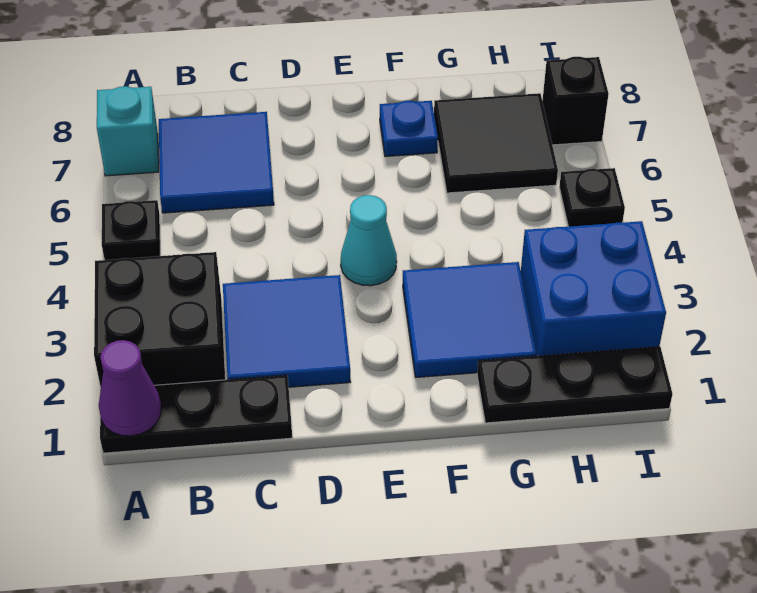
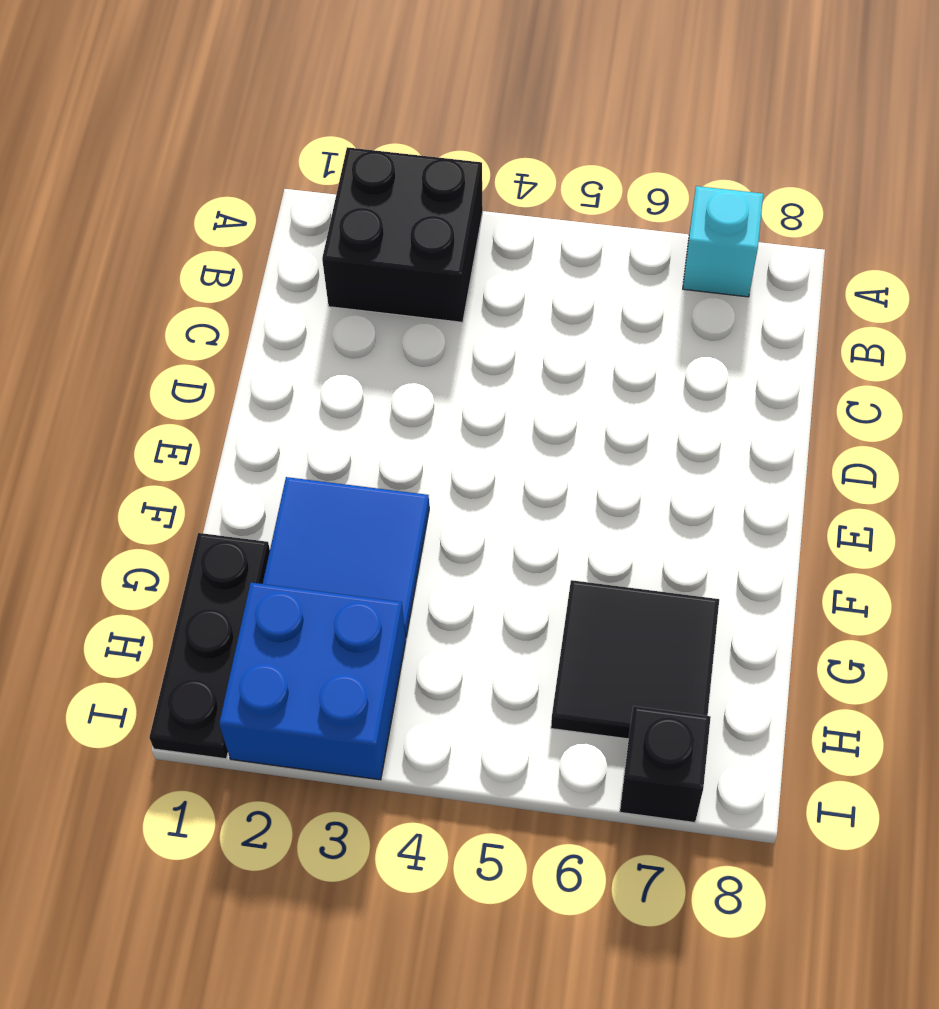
none -> black 1x3 plate [100,375,292,453]
none -> black 1x1 plate [102,200,160,260]
none -> blue 2x2 tile [159,112,274,213]

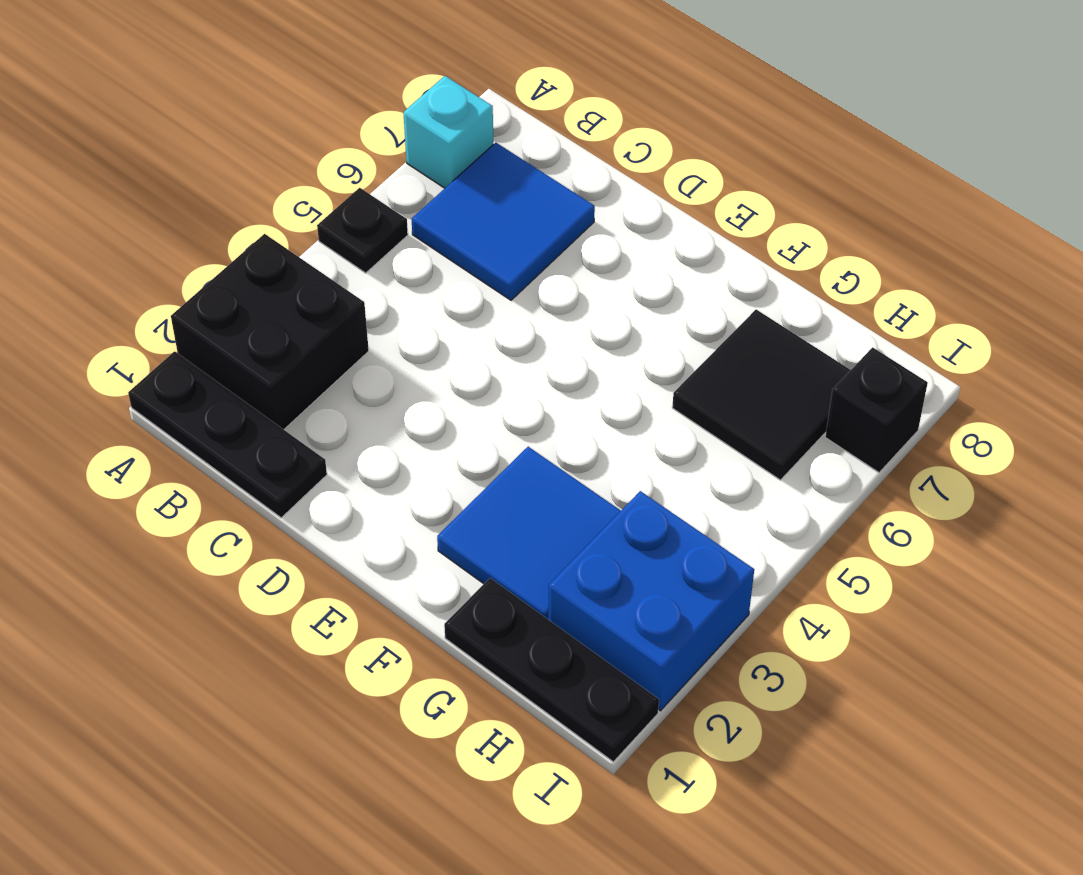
none -> blue 2x2 tile [223,275,350,387]
none -> cyan 1x1 cone [341,195,397,286]
none -> blue 1x1 plate [380,101,438,156]

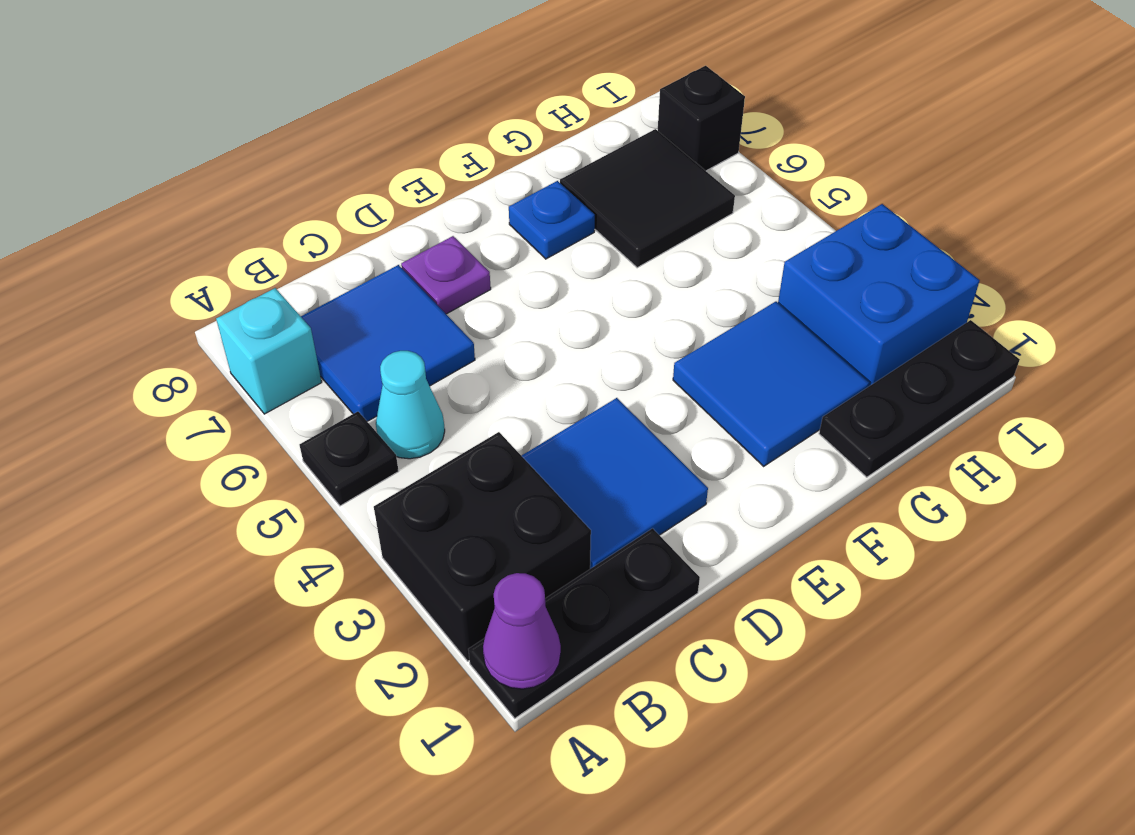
cyan 1x1 cone [376,351,445,459] -> cyan 1x1 cone moved to [341,195,397,286]
purple 1x1 plate [401,236,491,314] -> none
none -> black 1x1 plate [559,168,625,227]

